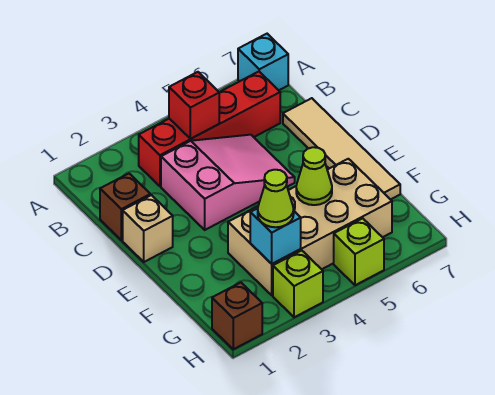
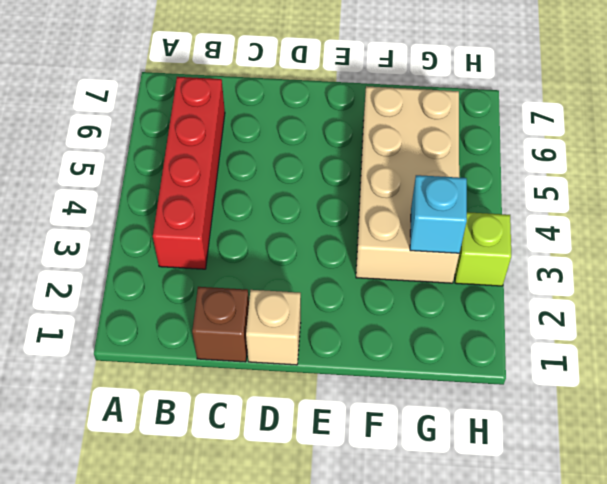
none -> cyan 1x1 brick [238,34,288,90]
none -> pink 2x3 slope [161,135,295,230]
none -> tan 1x4 tile [283,98,400,200]

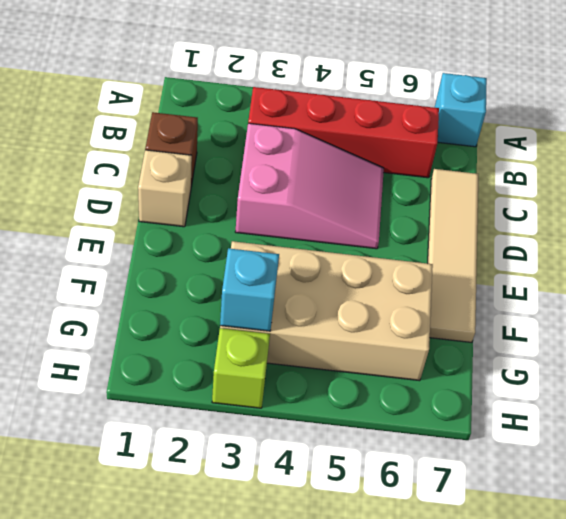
none -> brown 1x1 brick [212,283,262,349]
none -> lime 1x1 brick [334,218,384,285]
none -> red 1x1 brick [169,72,219,139]

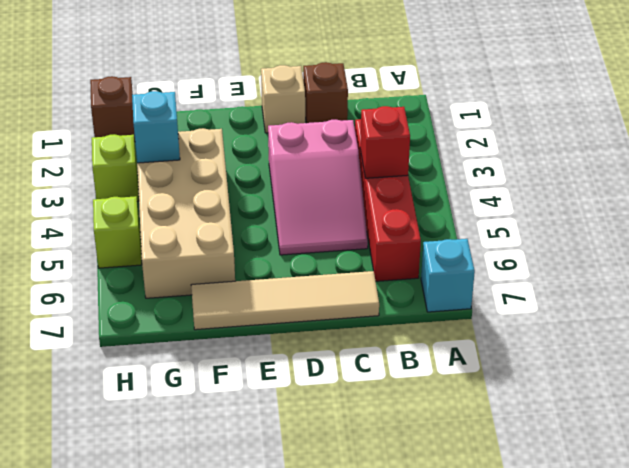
none -> lime 1x1 cone [296,147,332,205]
none -> lime 1x1 cone [258,170,294,227]

